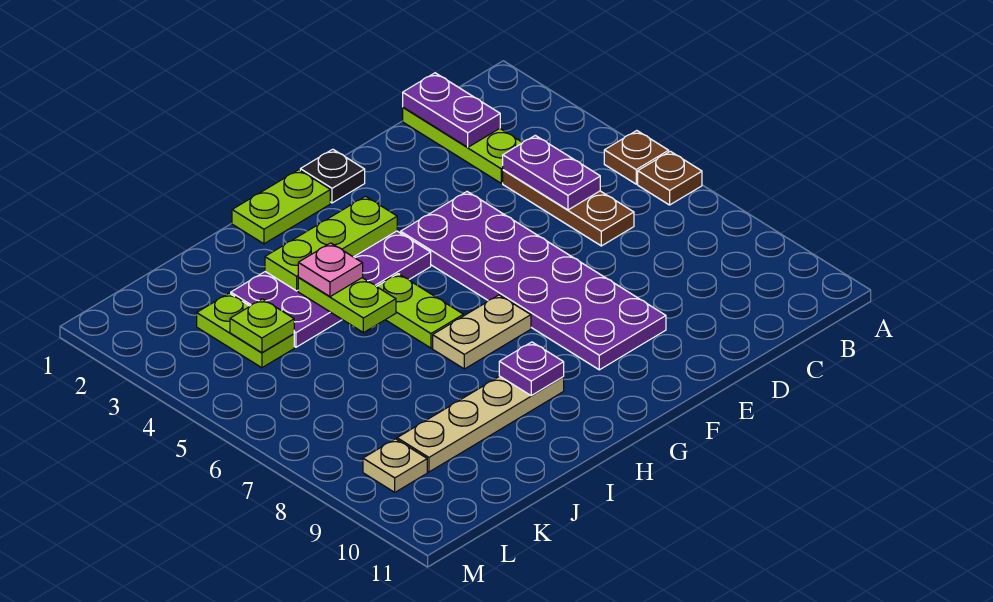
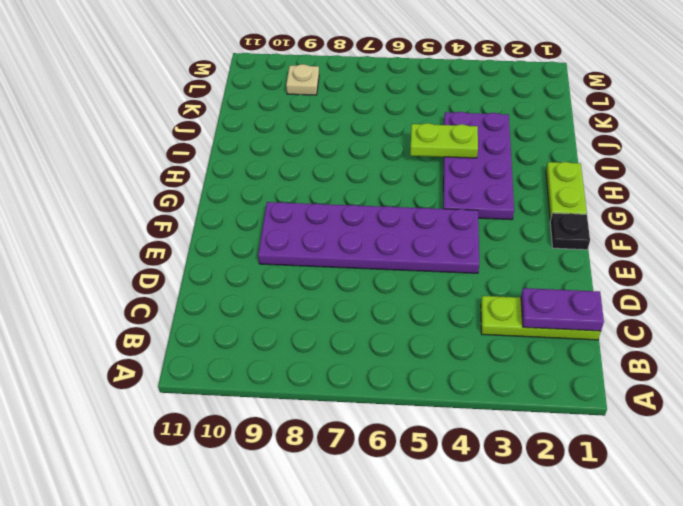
none -> brown 1x1 plate [604,131,669,184]
none -> brown 1x1 plate [638,151,702,205]
none -> brown 1x3 plate [503,170,634,246]

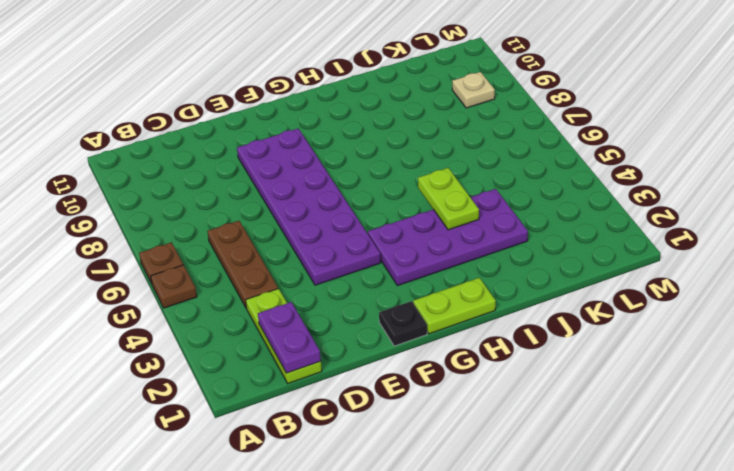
none -> tan 1x2 plate [433,295,531,369]
none -> lime 1x2 plate [377,274,463,348]
none -> tan 1x4 plate [397,376,564,472]

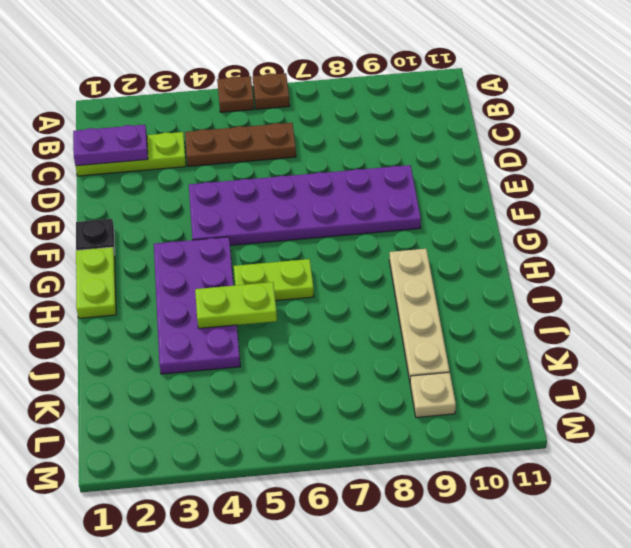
none -> tan 1x2 plate [433,295,531,369]
none -> lime 1x2 plate [197,293,294,368]
none -> purple 1x2 plate [503,135,600,210]

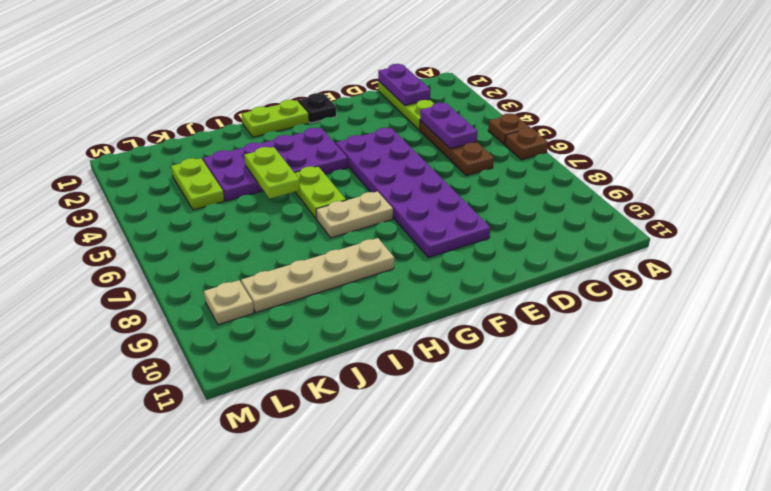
none -> lime 1x3 plate [265,196,397,291]
none -> purple 1x1 plate [499,342,564,395]
none -> lime 1x1 plate [230,299,294,353]

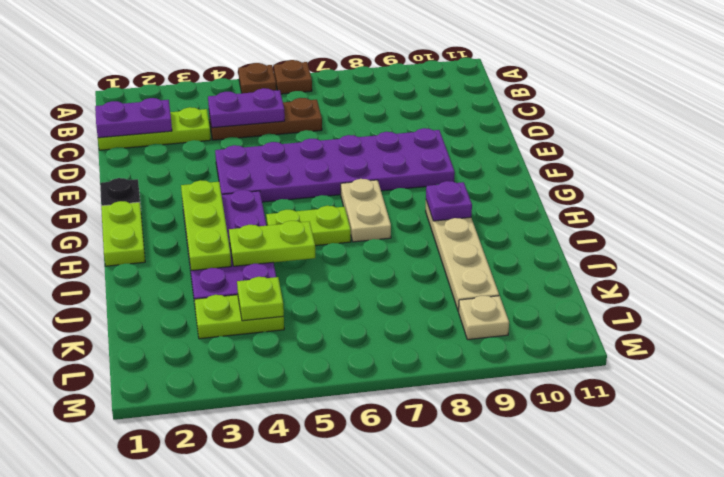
none -> pink 1x1 plate [298,243,363,297]

